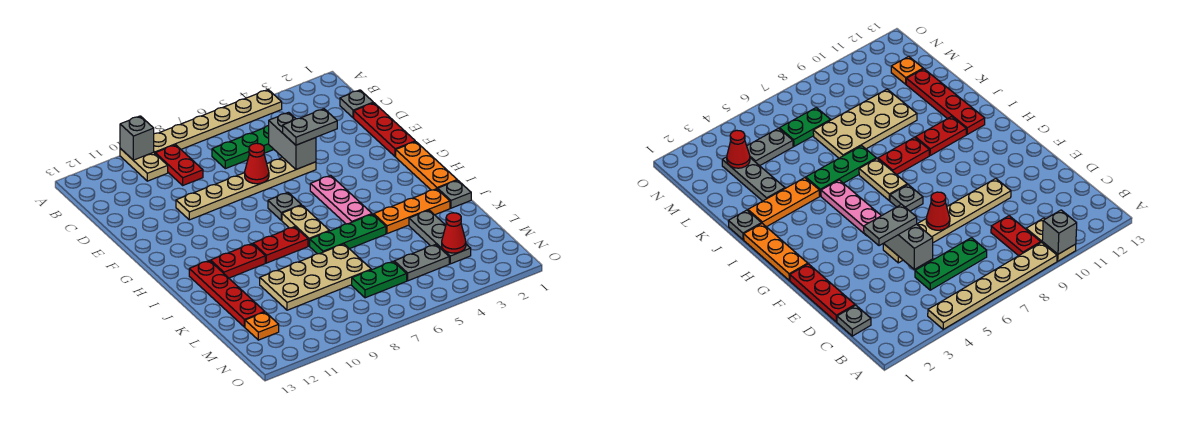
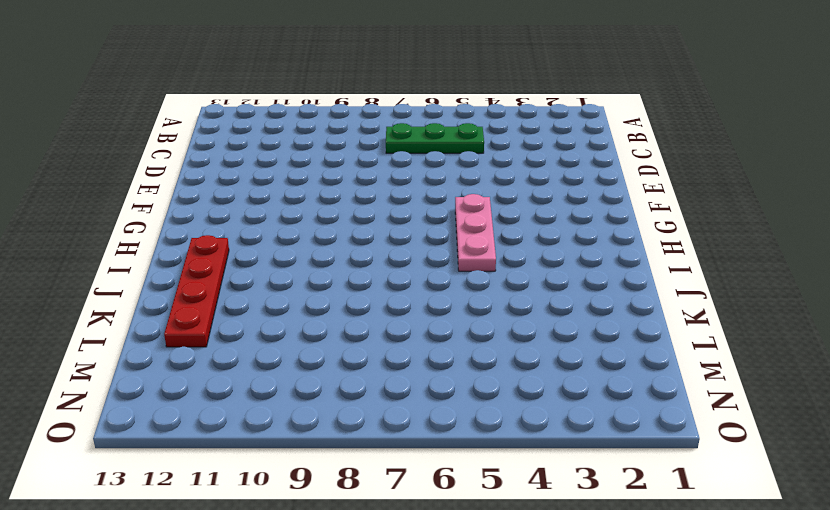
none -> tan 1x6 plate [154,90,282,153]
none -> tan 1x2 plate [120,149,168,181]
none -> red 1x2 plate [155,145,203,185]

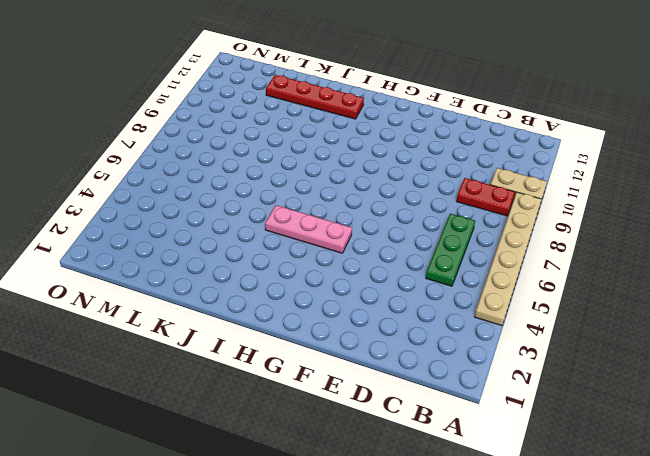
none -> grey 1x1 plate [340,90,373,118]
none -> red 1x3 plate [354,103,415,157]
none -> tan 1x6 plate [176,158,316,220]

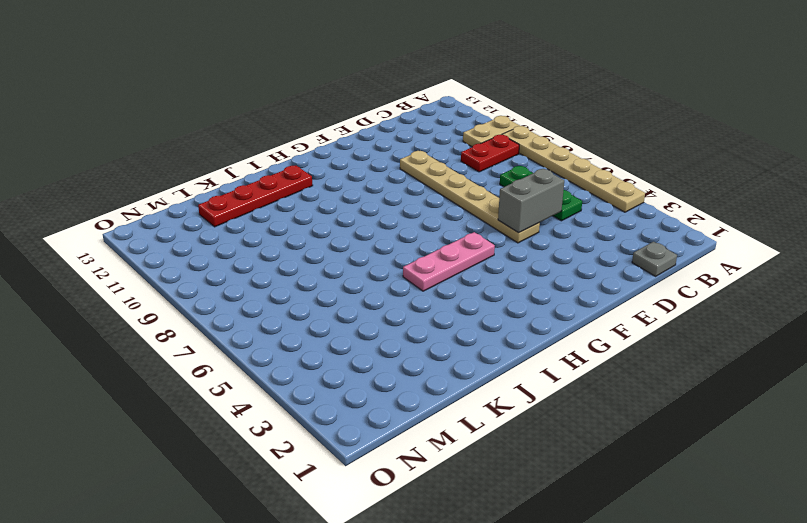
none -> red 1x3 plate [354,103,415,157]
none -> orange 1x3 plate [396,142,457,190]
none -> grey 1x1 plate [268,192,301,220]

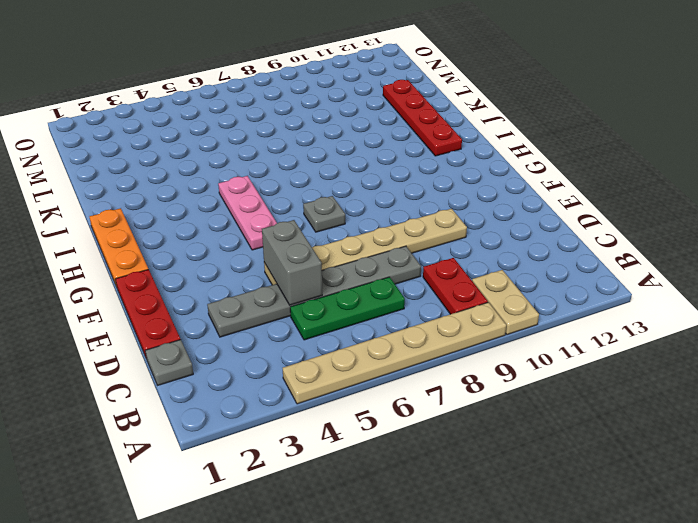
grey 1x6 plate [207,246,421,337] -> none
none -> tan 1x2 plate [282,205,329,246]
none -> red 1x2 plate [253,227,308,263]
none -> red 1x2 plate [211,244,265,278]

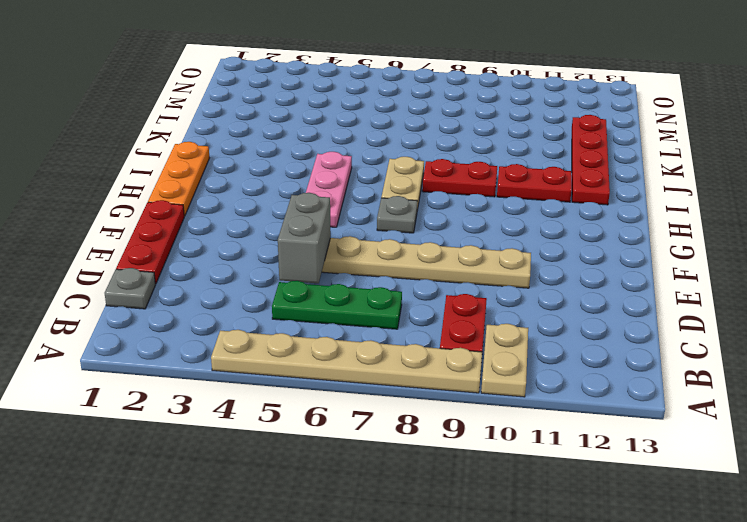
none -> grey 1x1 plate [438,180,471,208]
none -> orange 1x3 plate [374,189,450,234]
none -> green 1x3 plate [310,214,386,254]

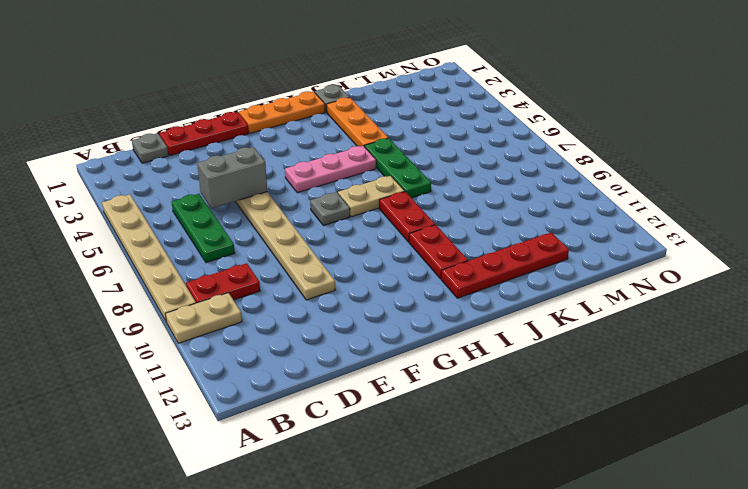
none -> grey 1x3 plate [409,210,471,264]
none -> tan 2x4 plate [260,244,371,310]
none -> grey 1x2 plate [394,244,449,281]

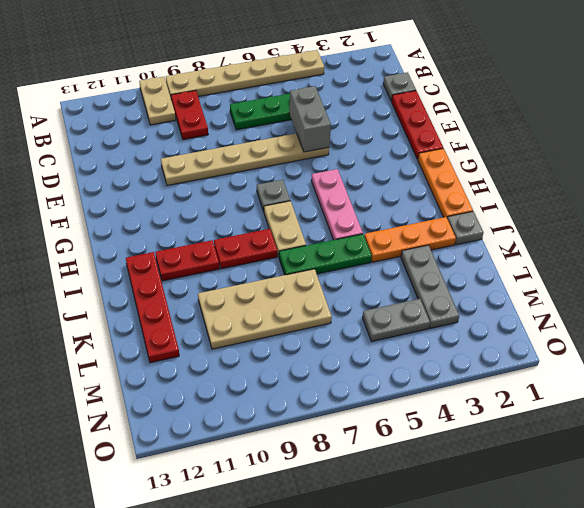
none -> green 1x2 plate [352,261,407,298]
none -> orange 1x1 plate [245,312,279,340]
none -> grey 1x1 brick [120,116,154,160]

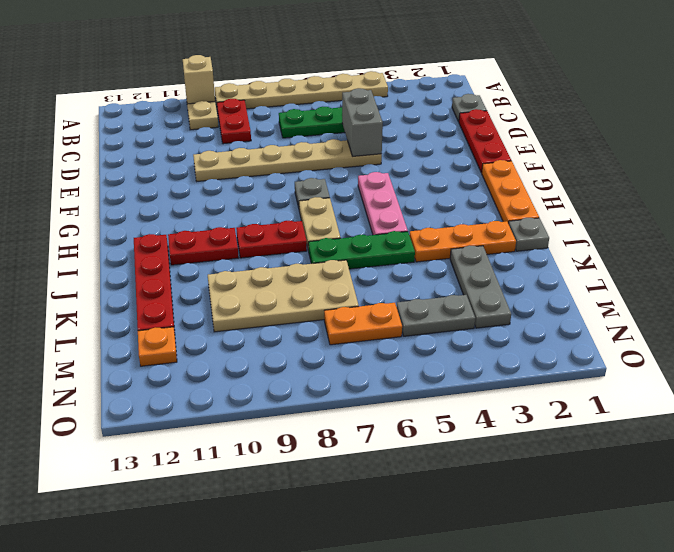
tan 1x1 brick [183,55,215,104] -> grey 1x1 brick [120,116,154,160]
orange 1x2 plate [324,303,402,345] -> green 1x2 plate [352,261,407,298]
none -> red 1x1 cone [245,143,269,184]
none -> red 1x1 cone [442,213,466,253]
none -> grey 1x2 plate [283,109,337,145]

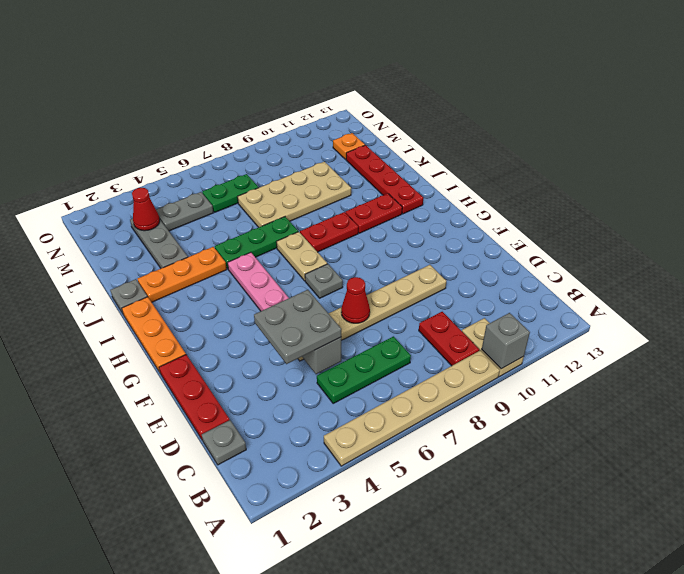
grey 2x2 plate [254,290,341,364] -> grey 1x2 plate [283,109,337,145]

